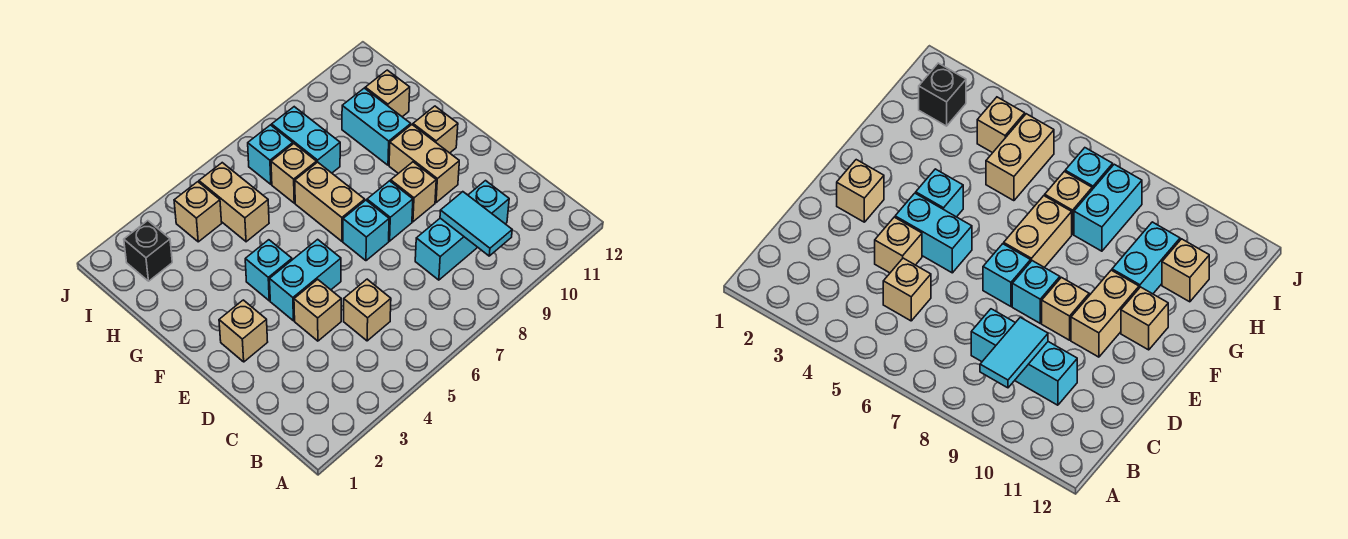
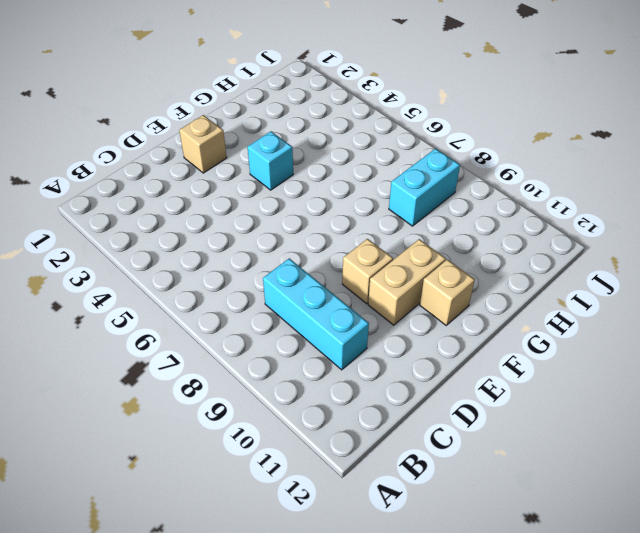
none -> tan 1x1 brick [344,279,391,341]
none -> tan 1x1 brick [294,279,341,341]
none -> cyan 1x2 brick [270,239,341,321]

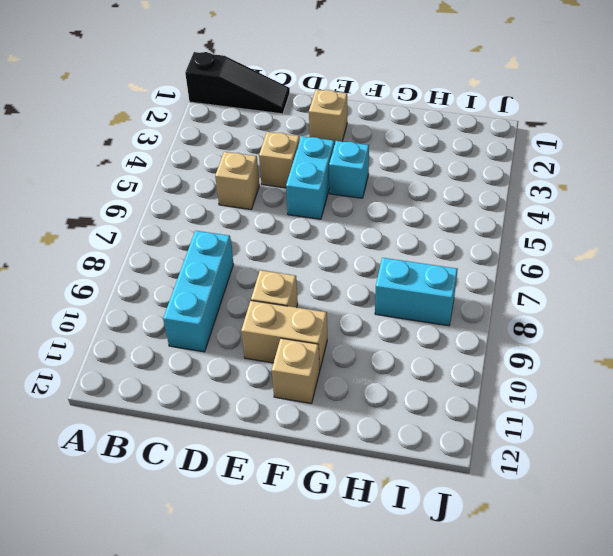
black 1x3 slope [185,52,290,114] -> none
none -> cyan 1x1 brick [343,200,389,261]
none -> cyan 1x1 brick [367,181,413,241]
none -> tan 1x2 brick [295,162,365,241]

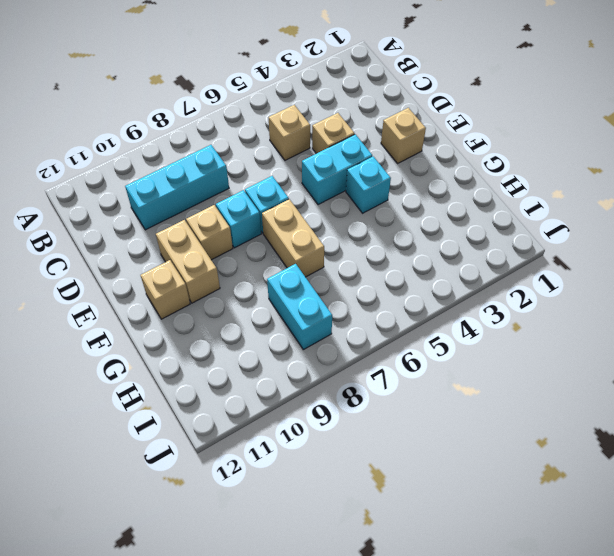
none -> cyan 1x2 brick [342,88,411,165]
none -> tan 1x2 brick [199,163,269,242]
none -> tan 1x1 brick [271,144,317,203]

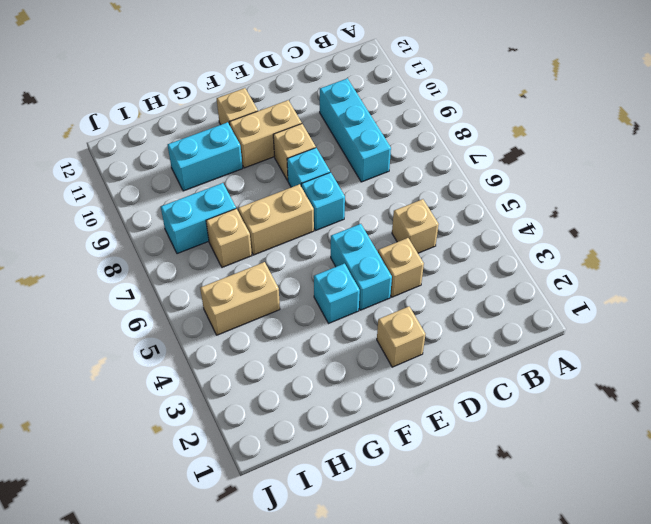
none -> tan 1x1 brick [365,70,410,117]
none -> black 1x1 brick [124,221,172,281]
none -> tan 1x1 brick [174,182,222,242]

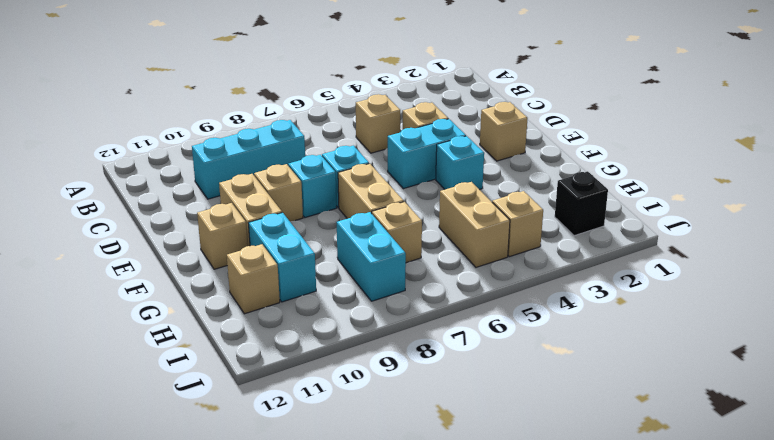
none -> cyan 1x1 brick [248,125,293,184]
none -> cyan 1x2 tile [440,192,512,256]

